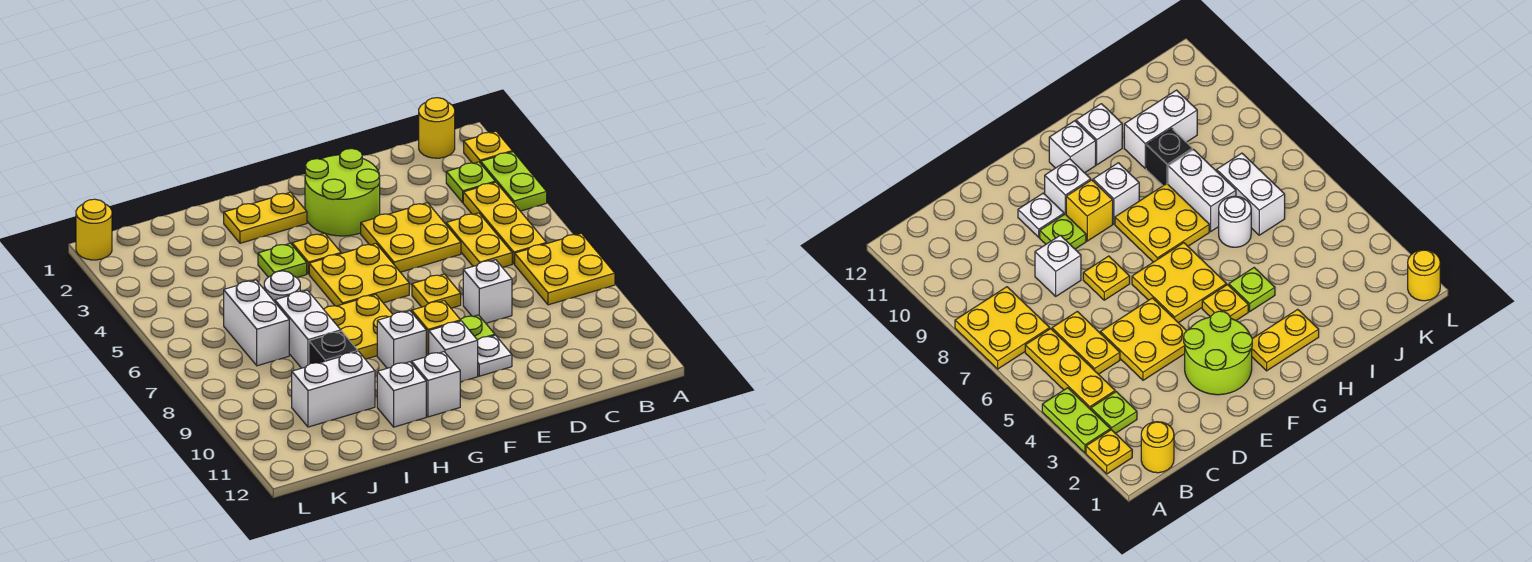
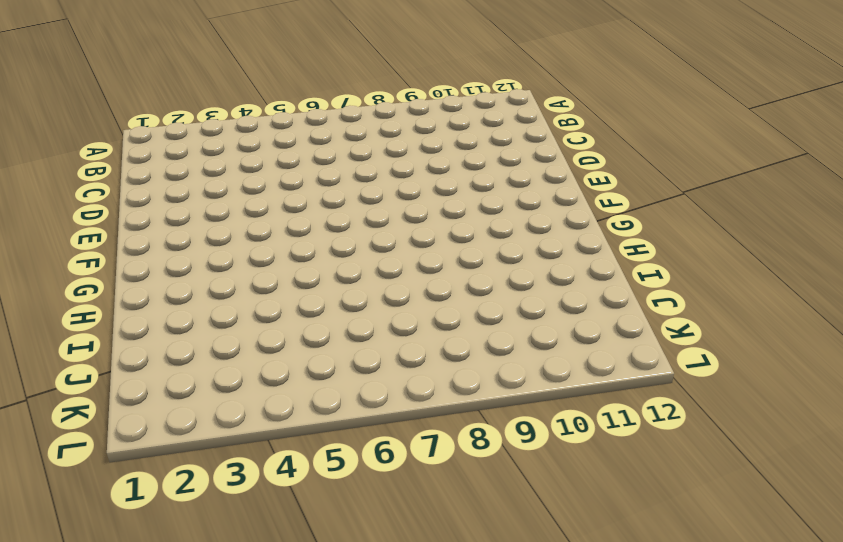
none -> yellow 1x1 plate [464,131,512,164]
none -> lime 1x2 plate [481,152,547,211]
none -> yellow 2x2 plate [515,233,615,305]

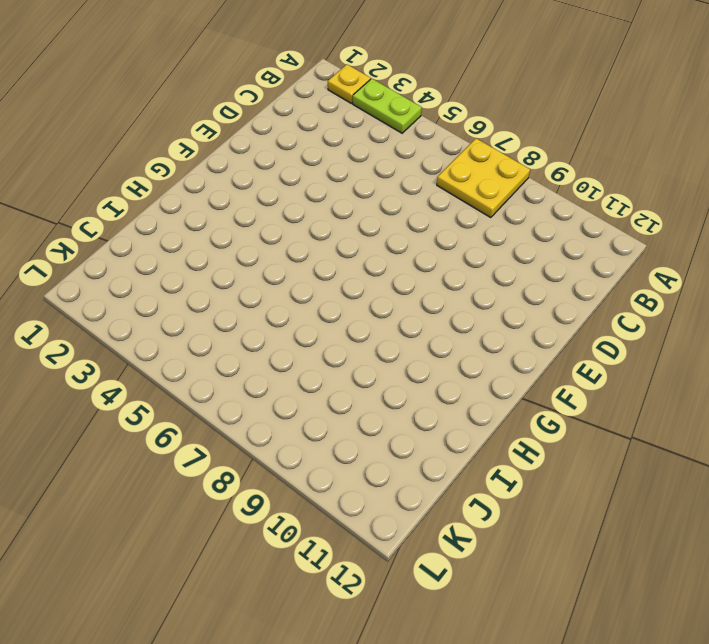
none -> yellow 1x1 round brick [419,98,455,158]
none -> lime 1x1 plate [446,162,495,202]
none -> yellow 1x3 plate [463,182,546,264]

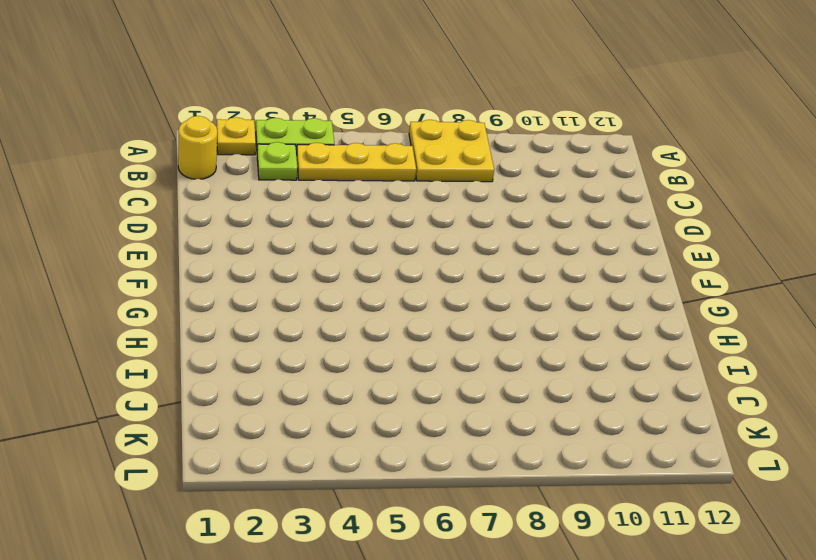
none -> yellow 1x2 plate [446,213,512,267]
none -> yellow 2x2 plate [361,203,461,272]
none -> white 1x1 brick [463,260,512,323]

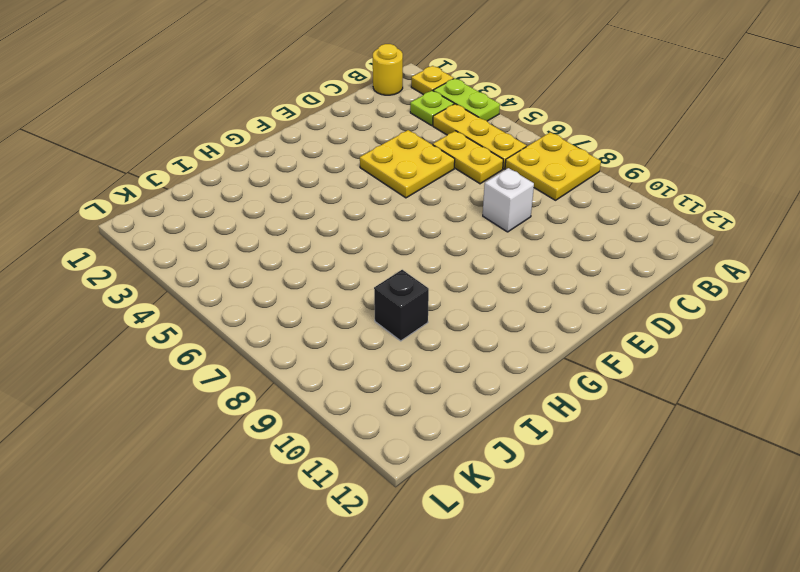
none -> lime 2x2 round brick [305,149,380,236]
none -> yellow 1x1 plate [412,274,461,308]
none -> lime 1x1 plate [461,315,495,340]

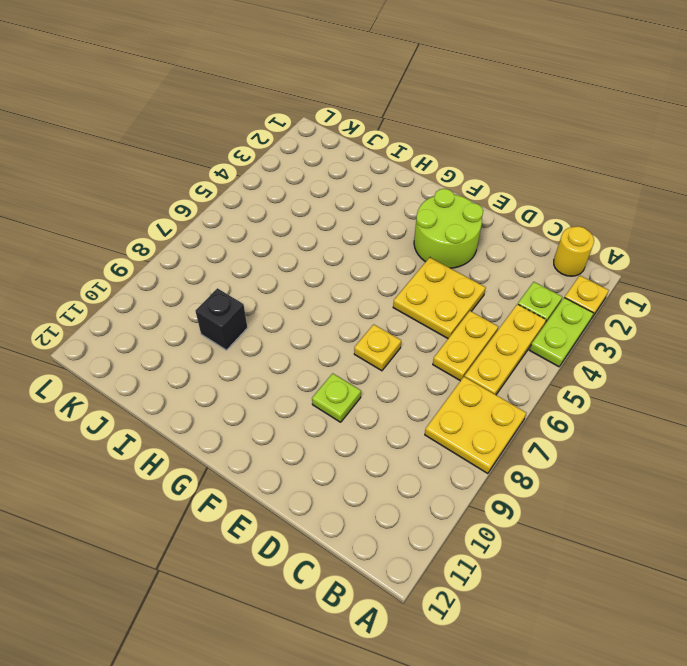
none -> white 1x1 brick [463,260,512,323]
none -> white 1x1 plate [478,335,512,376]
none -> yellow 2x2 plate [309,244,409,306]

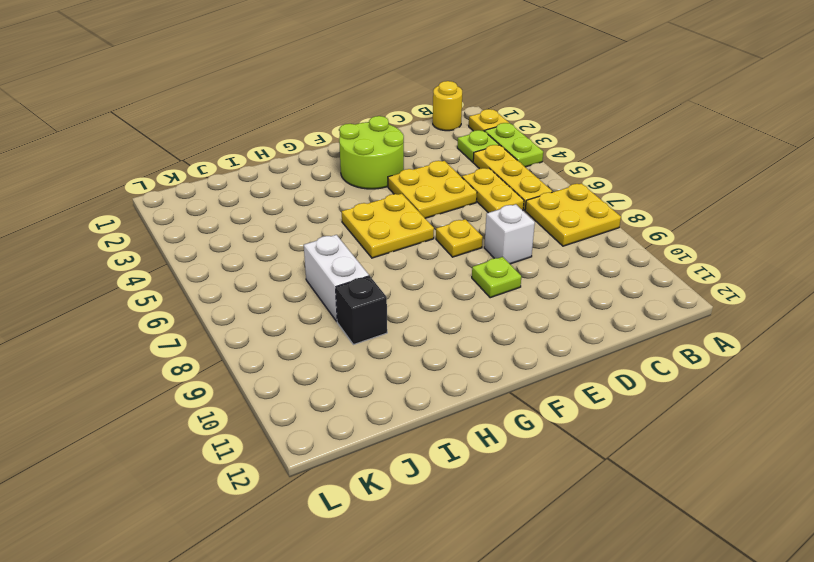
none -> white 1x1 plate [478,335,512,376]
none -> yellow 1x1 brick [412,301,461,356]
none -> white 1x1 brick [429,321,478,382]

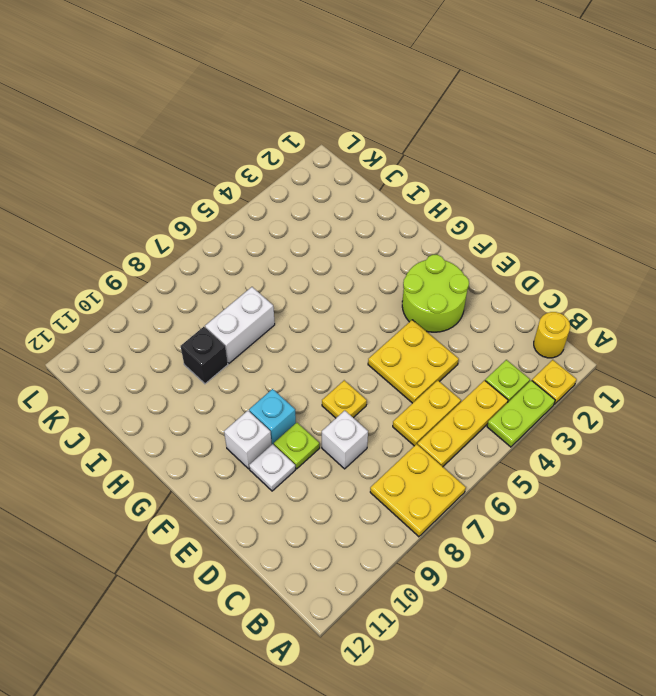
cyan 1x1 brick [249,389,296,445] -> yellow 1x1 brick [412,301,461,356]
none -> yellow 2x2 plate [309,244,409,306]
none -> yellow 1x2 plate [224,192,307,243]
none -> yellow 1x1 plate [292,233,341,274]

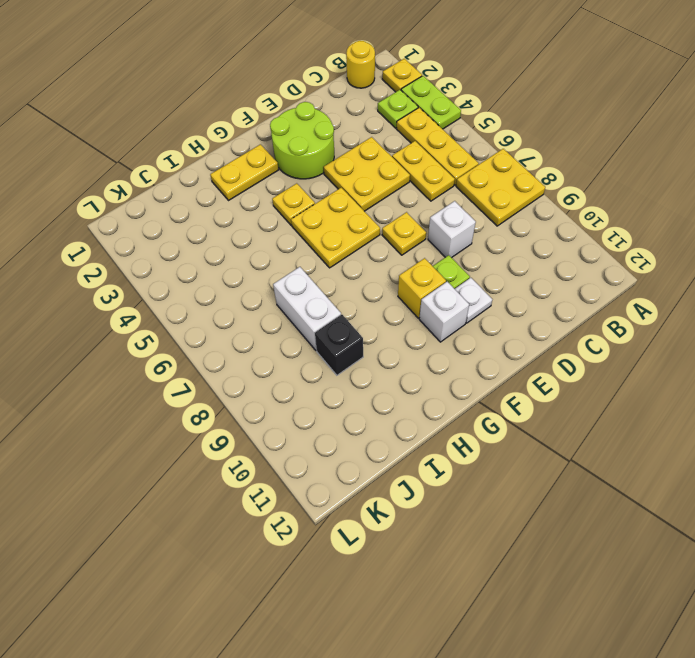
none -> yellow 2x2 plate [324,295,393,359]
none -> white 1x1 brick [377,311,426,368]
none -> white 1x1 brick [412,352,460,417]

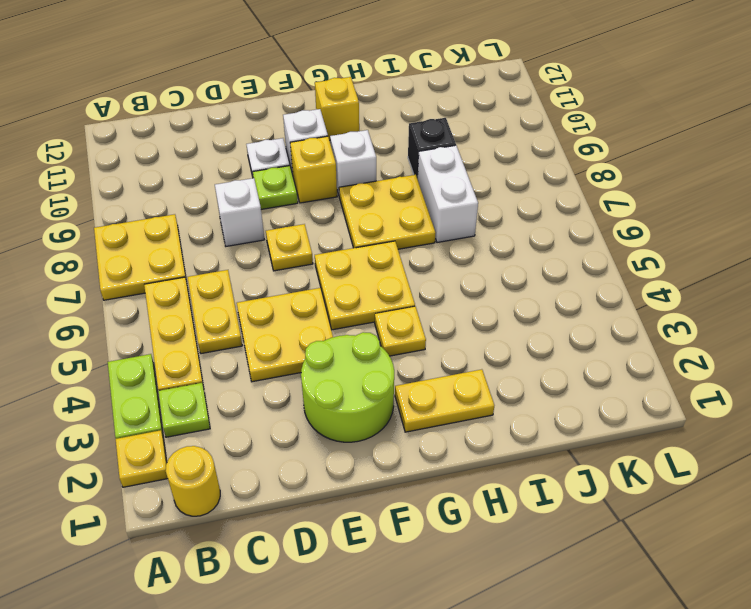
yellow 1x1 brick [315,77,359,140] -> white 1x1 brick [412,352,460,417]
none -> lime 1x1 plate [258,243,307,278]
none -> white 1x1 brick [377,362,426,427]
none -> white 1x1 round brick [264,271,300,302]

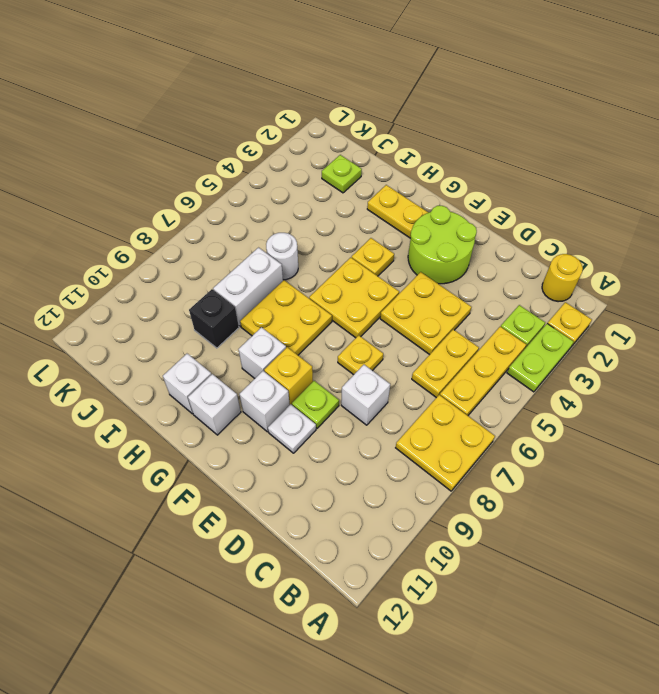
lime 1x1 plate [322,155,362,193] -> lime 1x1 plate moved to [258,243,307,278]
none -> white 1x2 brick [292,352,375,427]
none -> white 1x2 brick [224,280,289,366]
none -> yellow 1x1 round brick [76,199,112,260]

